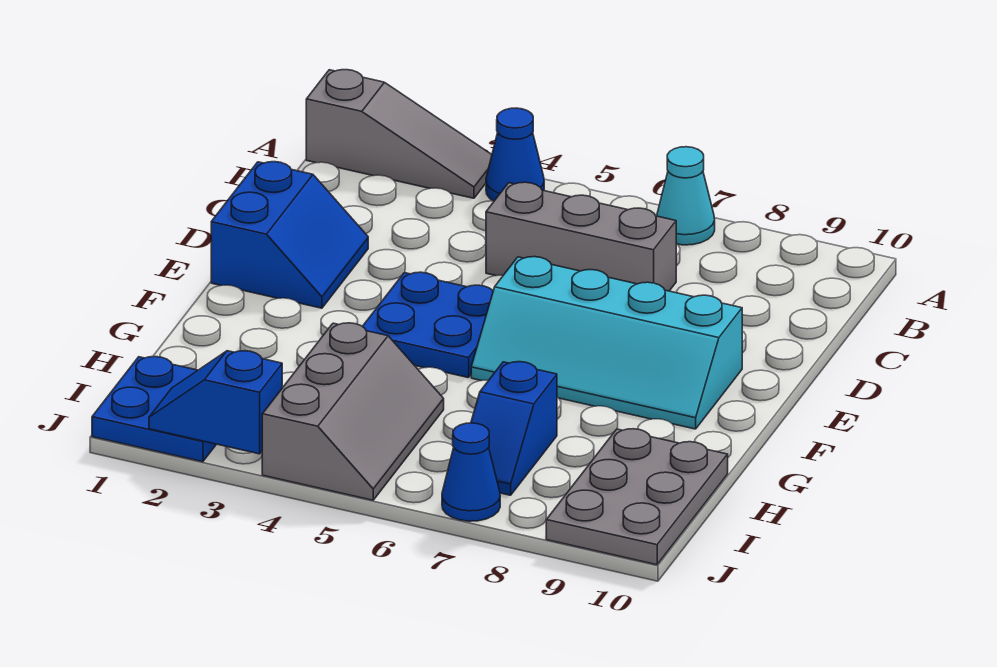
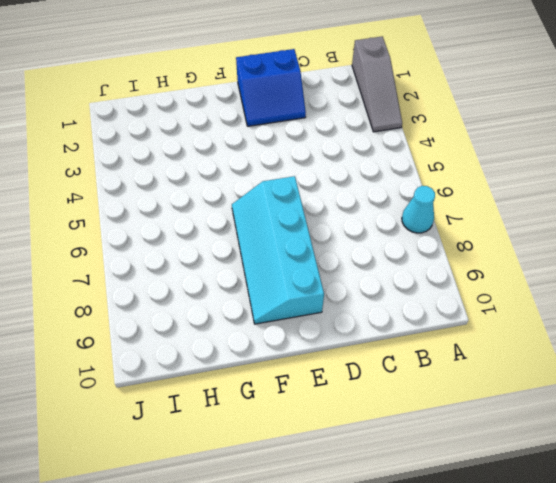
none -> blue 1x1 cone [486,108,544,201]
none -> grey 1x3 brick [486,182,676,291]
none -> blue 2x2 plate [362,272,493,378]

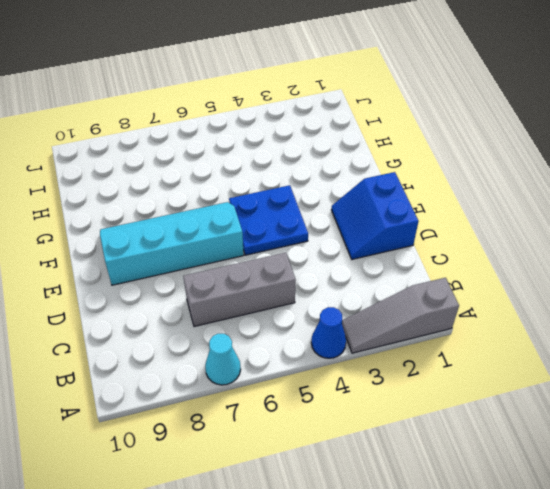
none -> grey 2x3 slope [262,323,444,500]
none -> blue 1x2 slope [471,362,557,495]
none -> grey 2x3 plate [546,429,728,565]

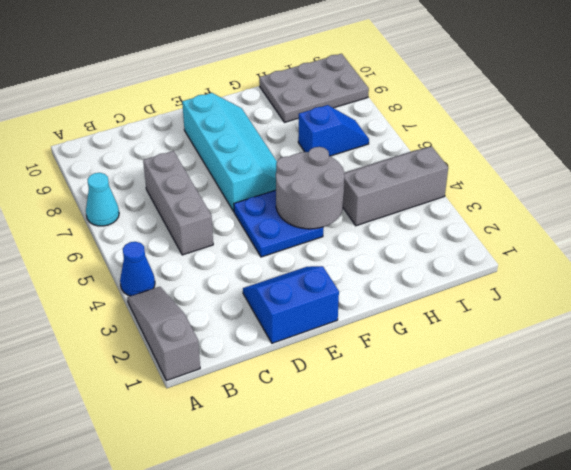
grey 2x2 round brick [276,147,345,229] -> none
none -> blue 2x2 plate [92,357,216,462]
none -> blue 1x1 cone [442,423,500,521]
none -> blue 1x2 slope [149,351,282,454]

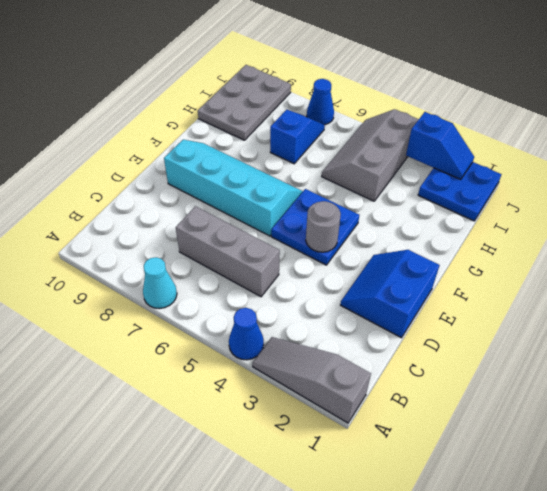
grey 1x1 round brick [306,201,341,252] -> none

